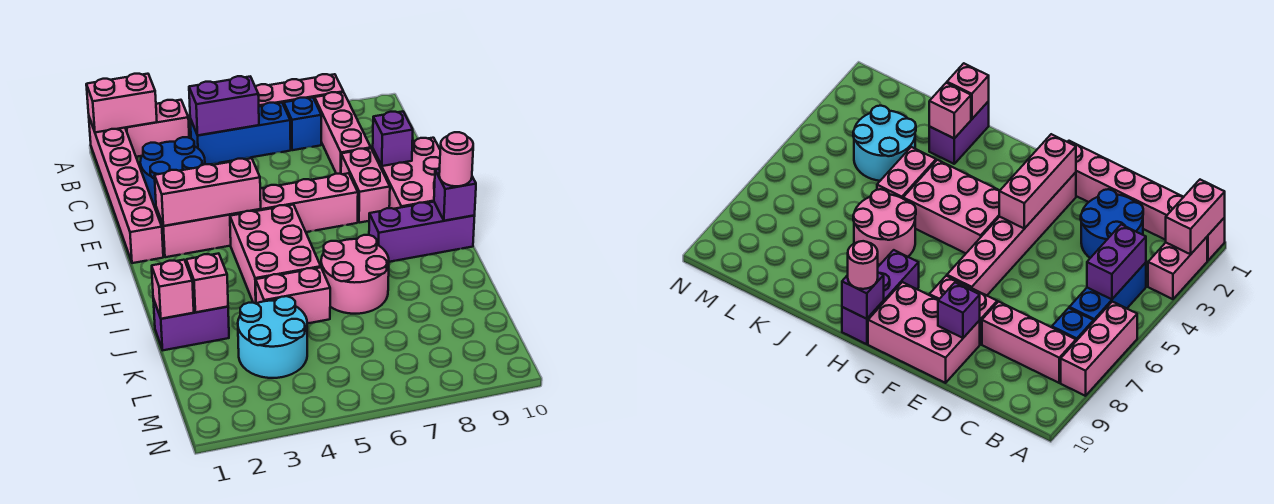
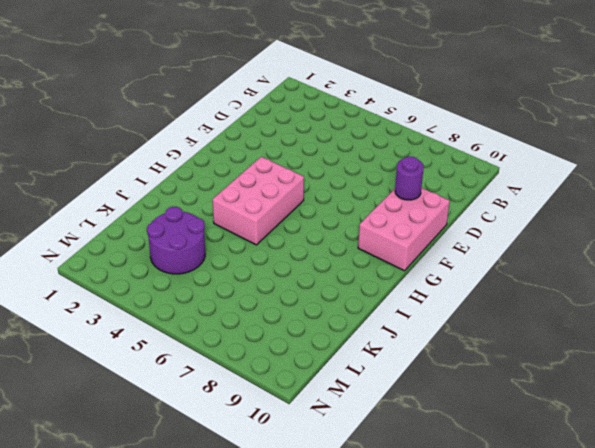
purple 1x1 round brick [395,156,424,200] -> purple 1x1 brick [373,112,413,166]
purple 2x2 round brick [147,207,205,274] -> cyan 2x2 round brick [238,296,307,378]
none -> pink 1x6 brick [89,118,163,263]
none -> pink 1x2 brick [125,100,189,157]
none -> pink 1x3 brick [256,74,343,106]

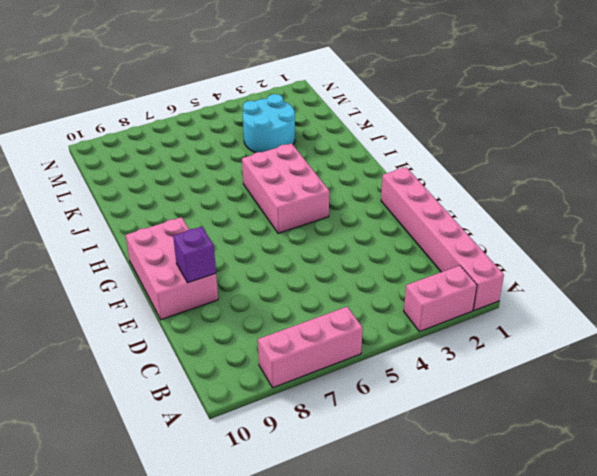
none -> blue 1x3 brick [190,103,291,164]
none -> blue 1x1 brick [284,97,321,150]
none -> pink 1x3 brick [315,92,371,174]

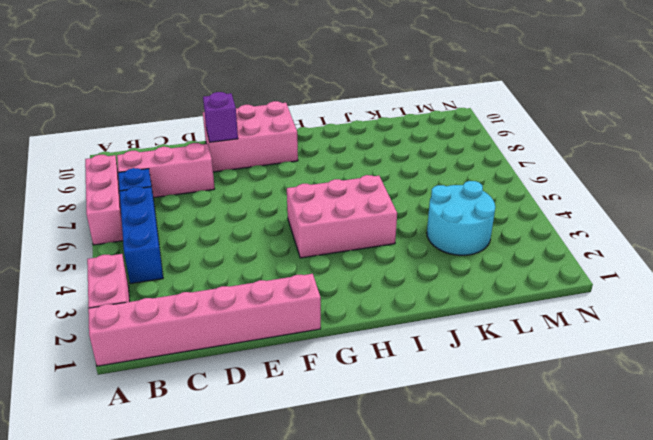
none -> blue 2x2 round brick [140,137,205,208]
none -> pink 1x2 brick [341,148,390,223]
none -> pink 1x6 brick [156,173,358,257]

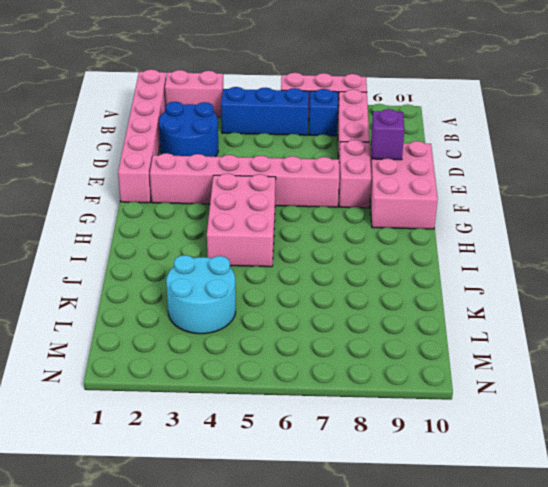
none -> purple 1x3 brick [369,202,475,262]
none -> pink 2x2 round brick [321,235,389,314]
none -> purple 1x2 brick [153,299,229,350]

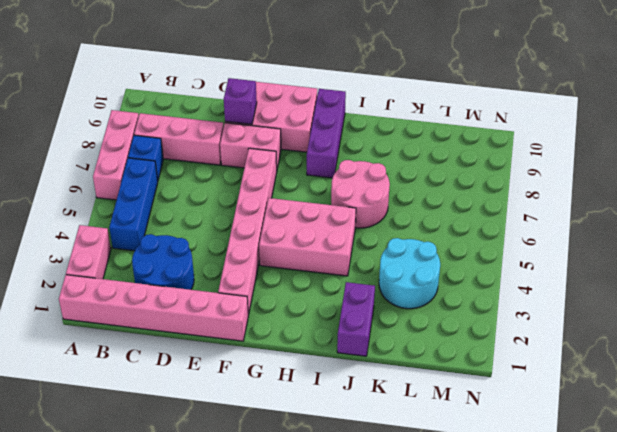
none -> pink 1x2 brick [256,267,330,324]
none -> pink 1x2 brick [86,74,157,132]
none -> purple 1x2 brick [189,76,259,135]

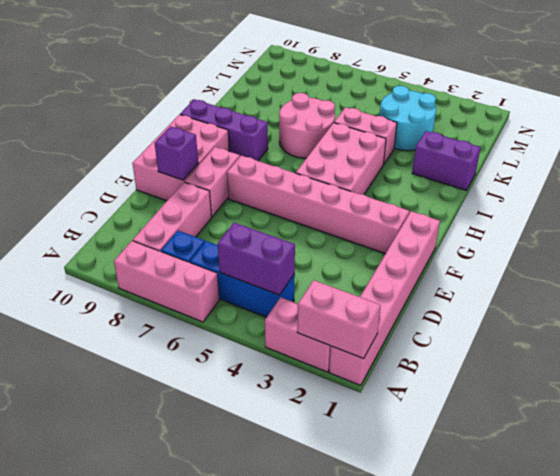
none -> blue 2x2 round brick [140,137,205,208]
none -> pink 1x3 brick [155,158,261,226]
none -> purple 1x1 brick [434,169,476,221]

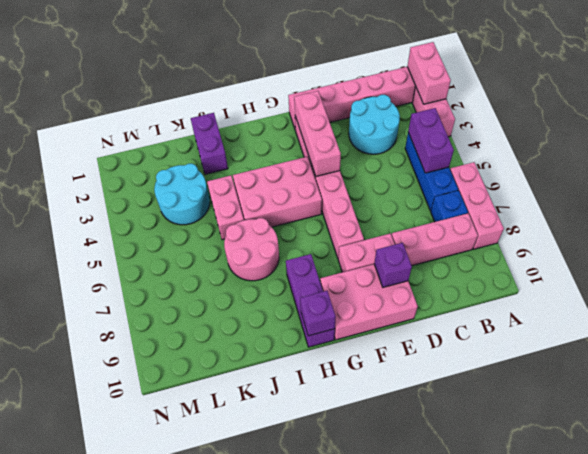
cyan 2x2 round brick [349,95,400,154] -> blue 2x2 round brick [140,137,205,208]
none -> pink 1x1 brick [152,260,194,319]
none -> pink 1x1 brick [186,253,228,312]
none -> pink 1x1 round brick [439,132,473,186]

